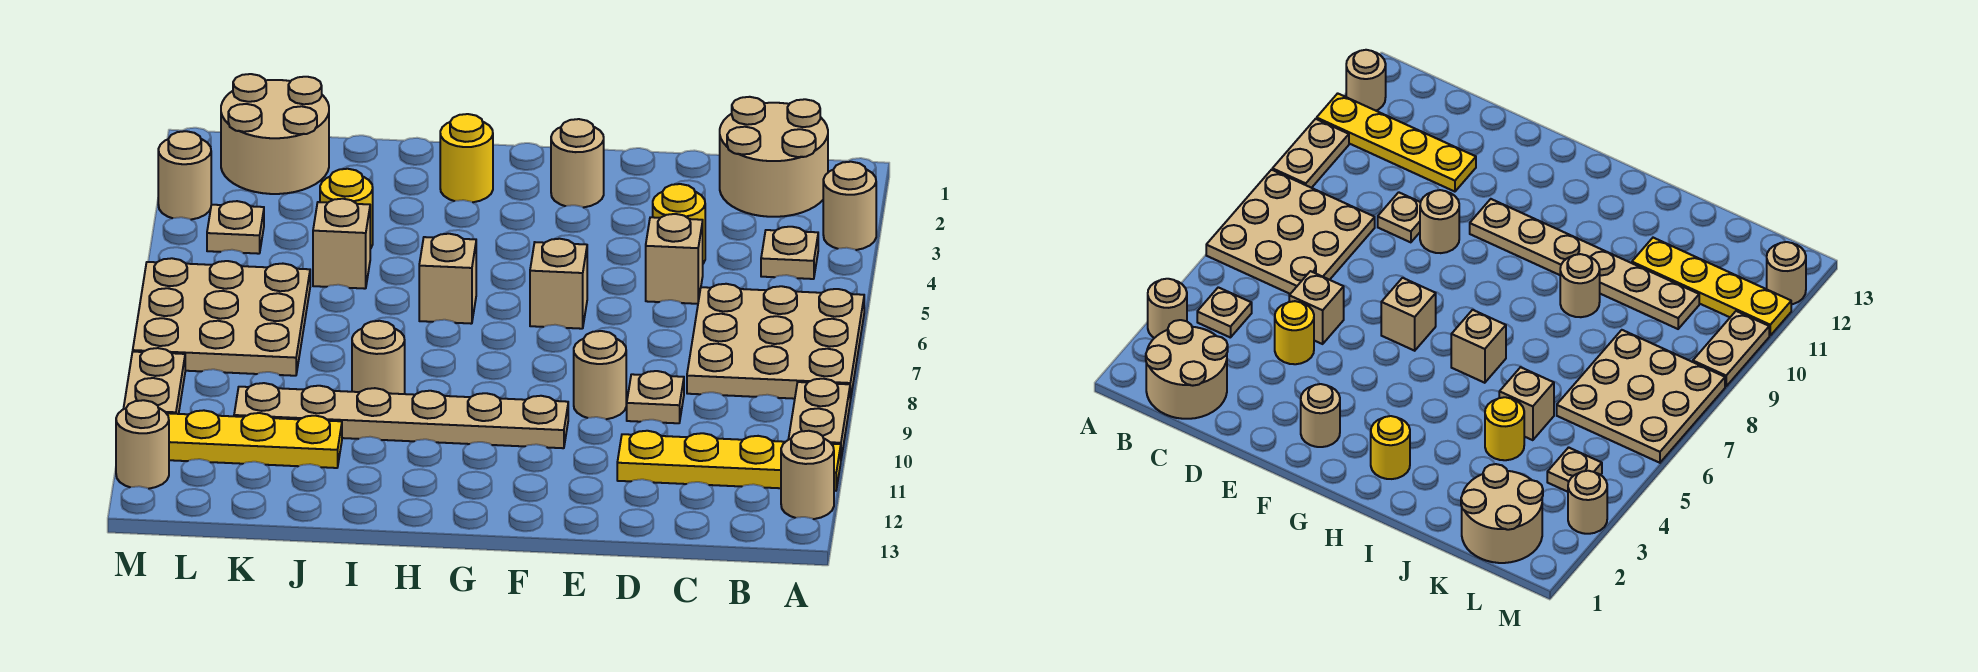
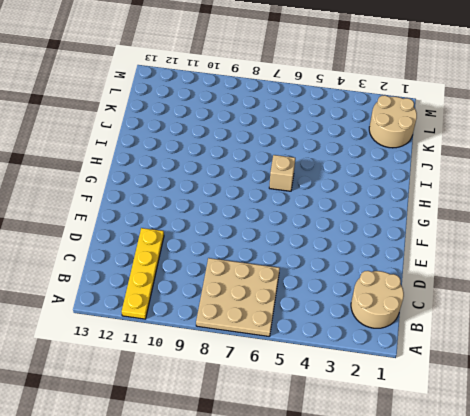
none -> tan 1x1 round brick [823,162,876,250]
none -> tan 1x2 plate [788,379,850,458]
none -> tan 1x1 round brick [781,431,834,519]

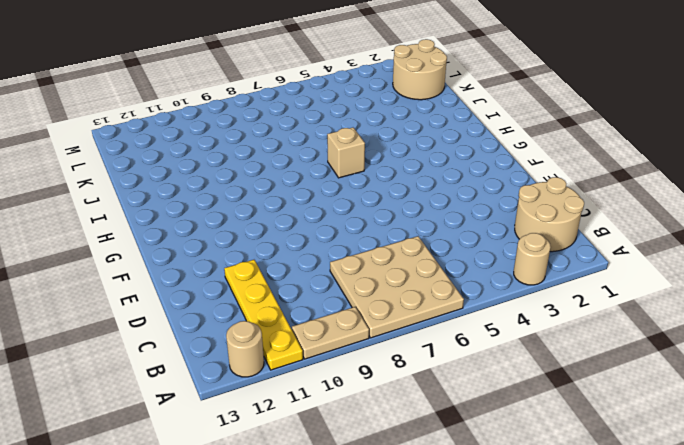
none -> tan 1x1 plate [761,227,818,279]
none -> yellow 1x1 round brick [653,184,705,264]
none -> tan 1x1 brick [646,214,703,304]

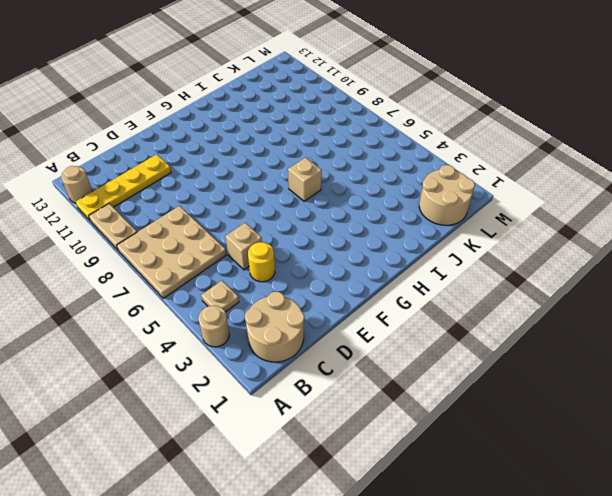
none -> tan 1x1 plate [627,371,684,423]
none -> tan 1x1 round brick [574,331,626,419]
none -> tan 1x1 round brick [551,119,604,208]

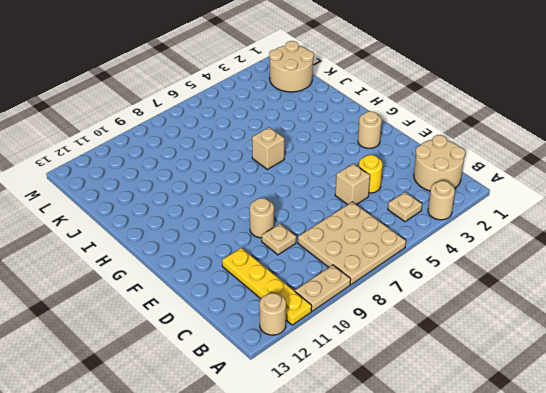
none -> tan 1x1 brick [530,239,587,329]
none -> tan 1x6 plate [234,383,568,448]
none -> yellow 1x1 round brick [440,114,493,202]

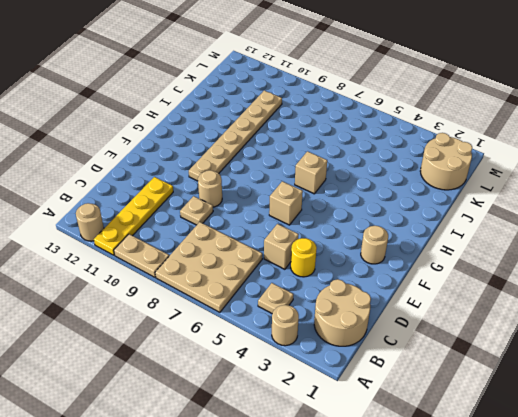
none -> yellow 1x1 round brick [440,114,493,202]
none -> tan 1x1 round brick [352,321,405,394]
none -> yellow 1x1 round brick [320,169,373,249]

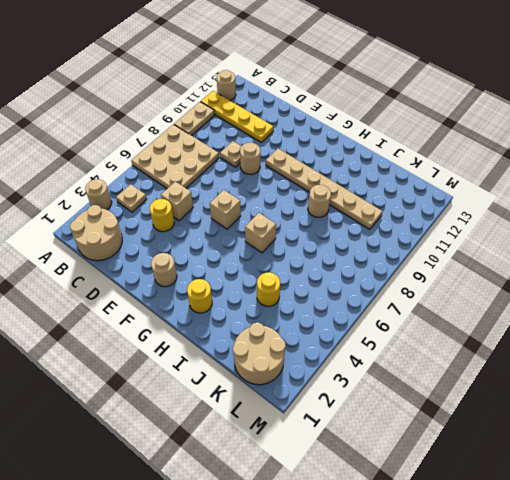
none -> tan 1x1 brick [313,199,370,289]
none -> yellow 1x4 plate [166,410,342,468]
none -> tan 3x3 plate [133,258,310,376]

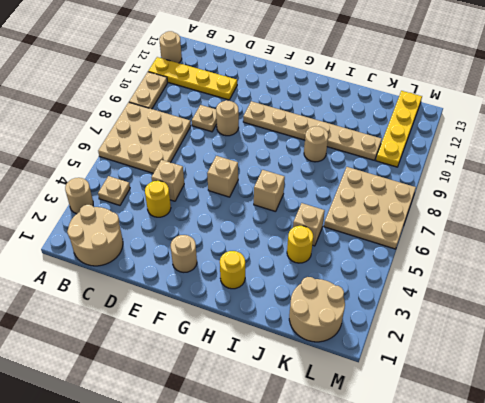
yellow 1x4 plate [376,91,422,167] -> yellow 1x4 plate turned to [166,410,342,468]
none -> tan 1x1 plate [207,201,264,254]
none -> tan 1x1 round brick [158,131,211,220]
none -> tan 1x2 plate [124,348,185,414]

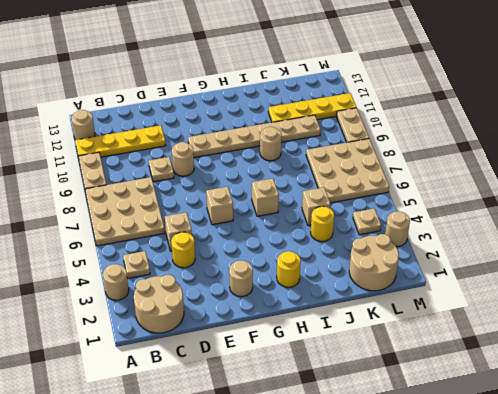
none -> tan 1x1 round brick [116,400,169,489]

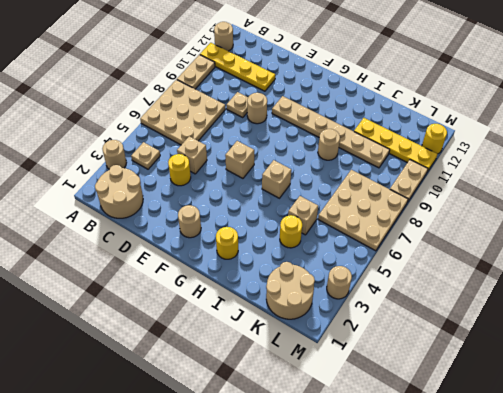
yellow 1x1 round brick [422,124,447,154] -> tan 1x1 round brick [116,400,169,489]
none -> tan 1x1 plate [207,201,264,254]

